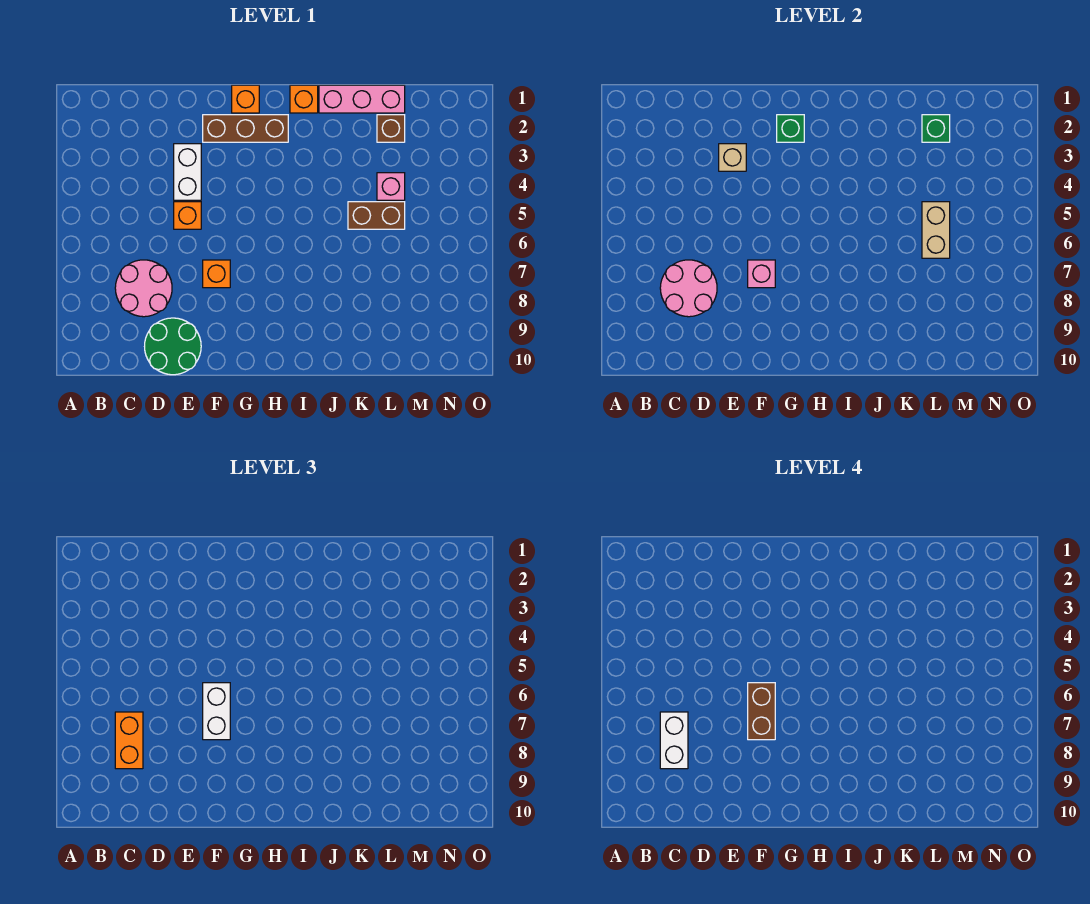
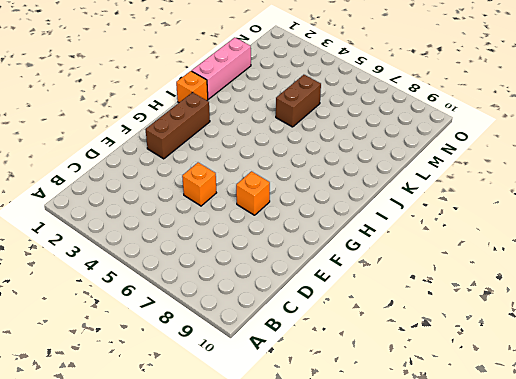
none -> pink 2x2 round brick [115,260,172,317]
none -> green 2x2 round brick [145,318,201,375]
none -> white 1x2 brick [174,144,201,200]

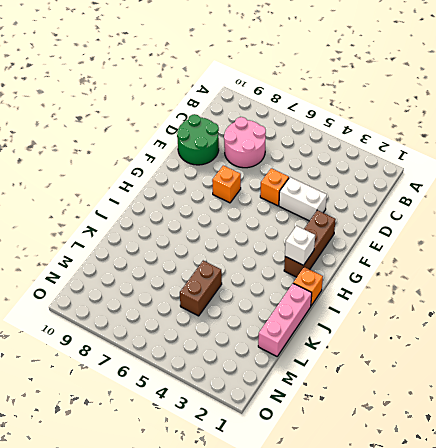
white 1x1 brick [285,226,315,265] -> none
none -> orange 1x1 brick [232,85,259,113]
none -> brown 1x1 brick [377,115,405,142]
none -> pink 1x1 brick [377,173,405,200]

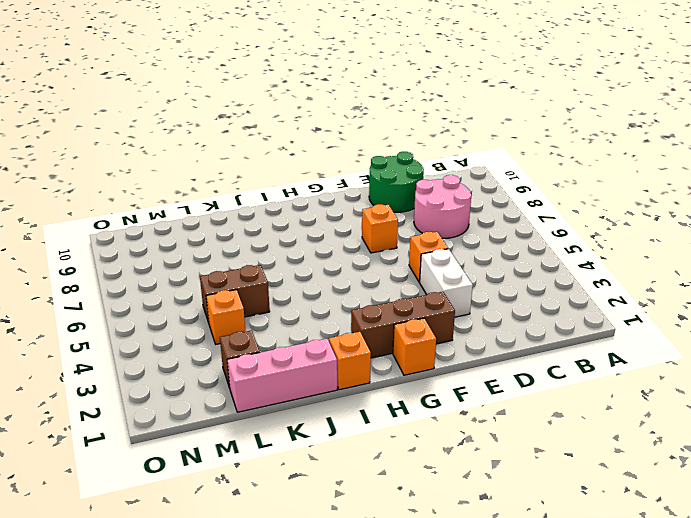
orange 1x1 brick [206,290,246,344] -> pink 1x1 brick [377,173,405,200]
none -> pink 2x2 round brick [660,260,717,317]
none -> tan 1x1 brick [719,144,746,171]
none -> pink 1x1 brick [748,260,775,288]

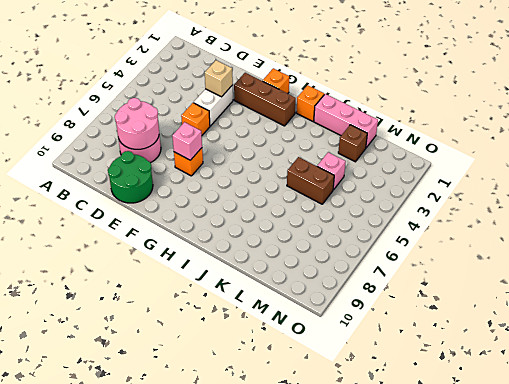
none -> green 1x1 brick [777,115,804,142]
none -> green 1x1 brick [922,115,950,142]
none -> tan 1x2 brick [922,202,950,258]

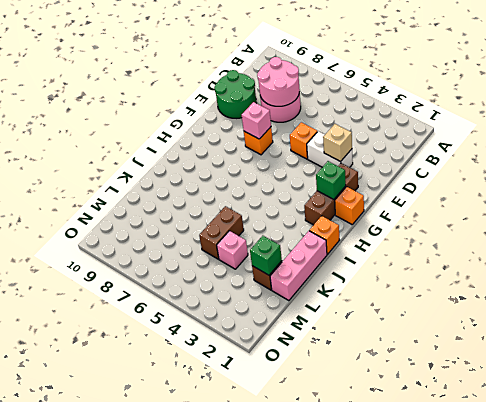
none -> tan 1x2 brick [922,202,950,258]
none -> orange 1x2 brick [115,712,143,769]
none -> white 1x2 brick [203,683,230,740]

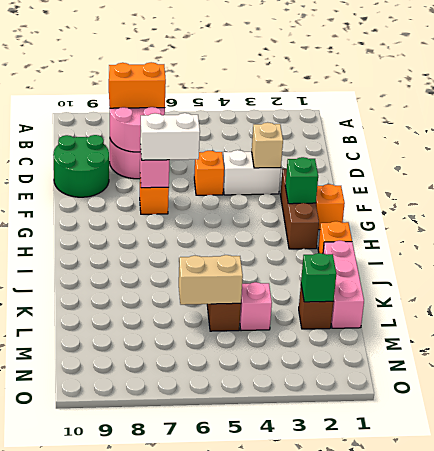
none -> white 1x2 brick [660,712,688,769]
none -> brown 1x2 brick [748,683,775,740]

